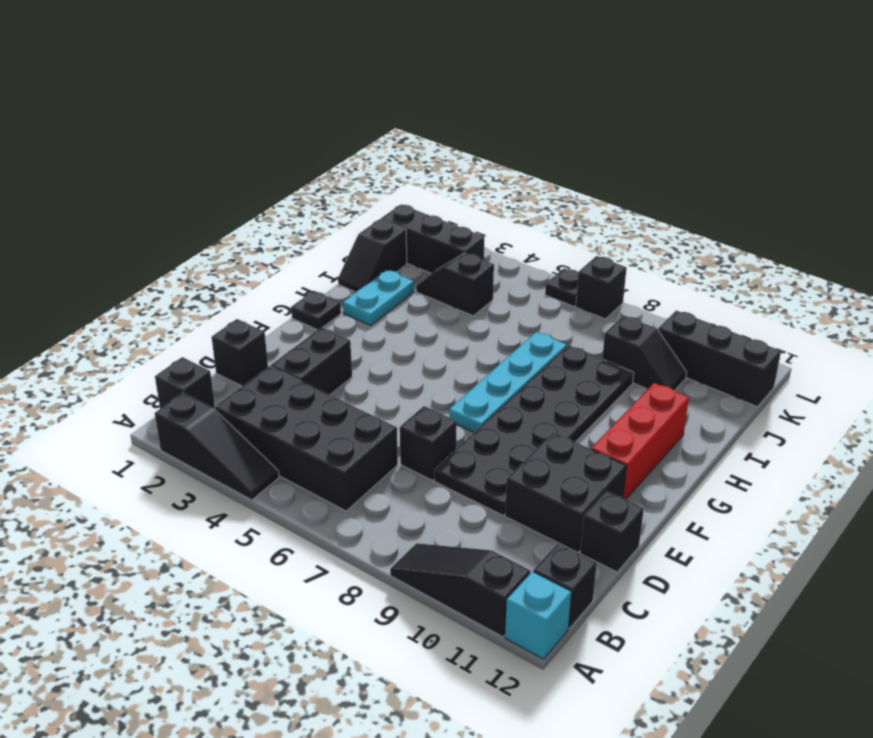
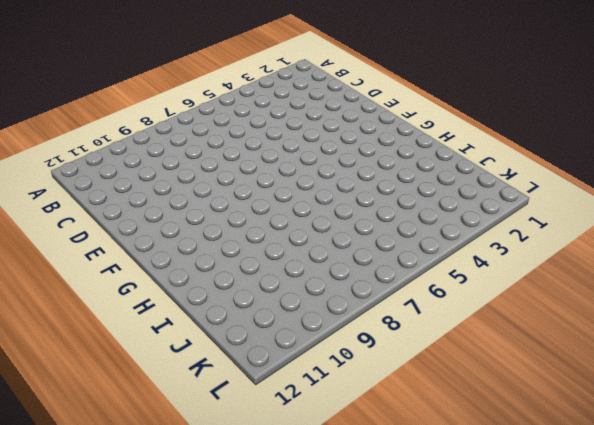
none -> black 1x3 slope [155,393,279,500]
none -> black 1x3 slope [390,543,530,637]
none -> cyan 1x1 brick [505,571,571,659]

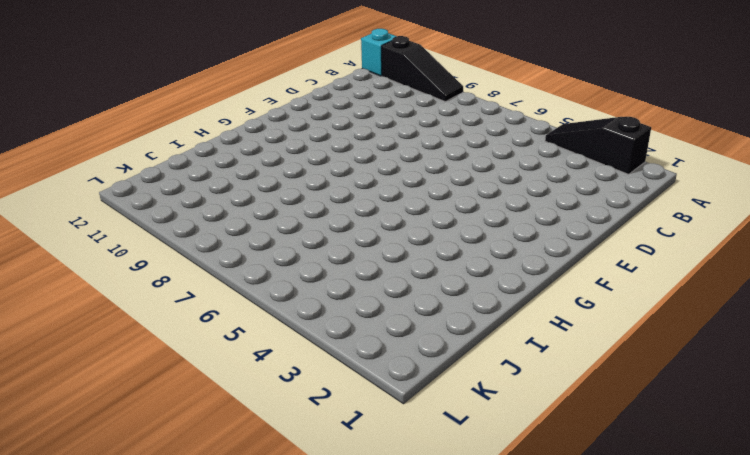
none -> black 1x1 brick [155,357,215,409]
none -> black 2x4 brick [215,366,398,511]
none -> black 1x1 brick [533,544,597,629]

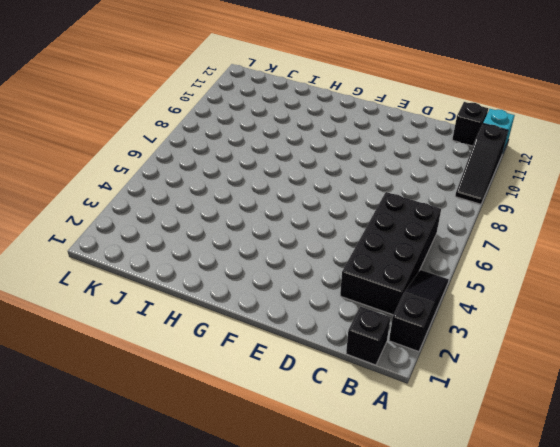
none -> black 1x1 brick [212,319,268,386]
none -> black 1x2 brick [271,327,352,395]
none -> black 1x1 brick [400,406,457,480]

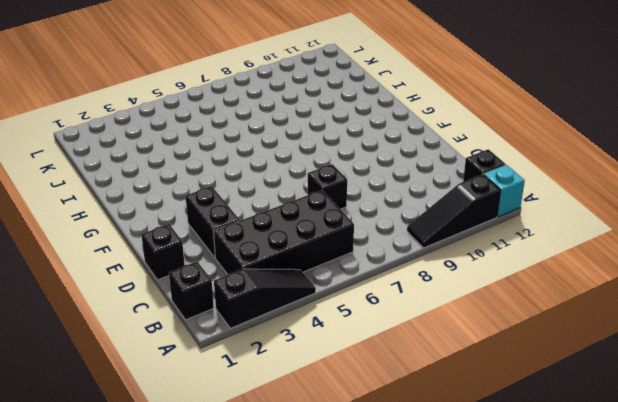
none -> black 2x6 plate [434,345,634,515]
none -> black 2x2 brick [505,432,627,553]
none -> black 1x1 brick [580,491,644,572]

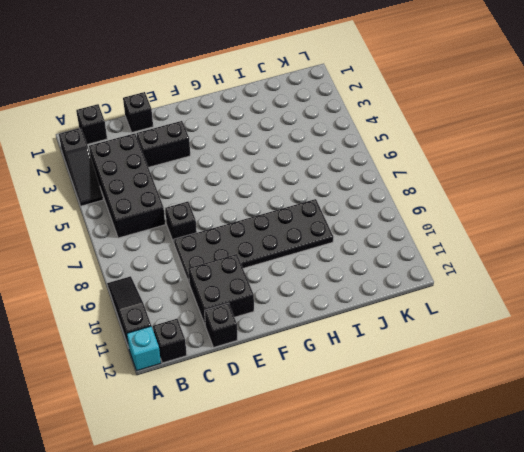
none -> cyan 1x4 plate [449,332,567,432]
none -> red 1x3 brick [591,383,689,500]
none -> black 1x1 plate [291,291,341,330]

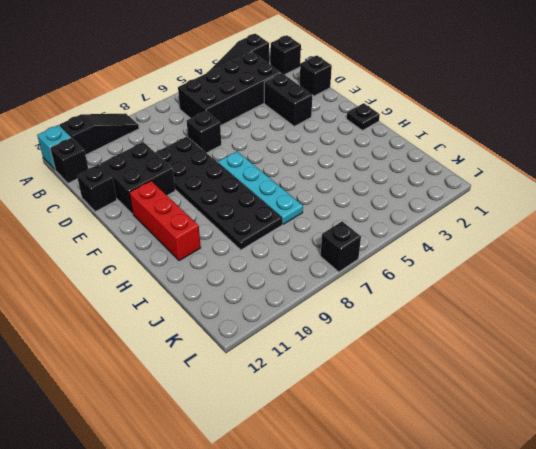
none -> cyan 1x2 plate [343,270,414,325]
none -> black 1x2 slope [338,219,407,292]
none -> black 1x2 slope [416,253,494,316]

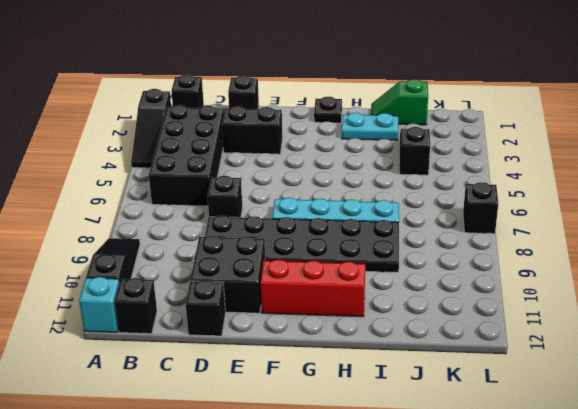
green 1x2 slope [371,79,428,125] -> black 1x2 slope [338,219,407,292]
none -> black 1x2 slope [602,315,686,391]
none -> black 1x3 brick [381,205,485,274]
none -> black 1x3 brick [658,310,781,407]

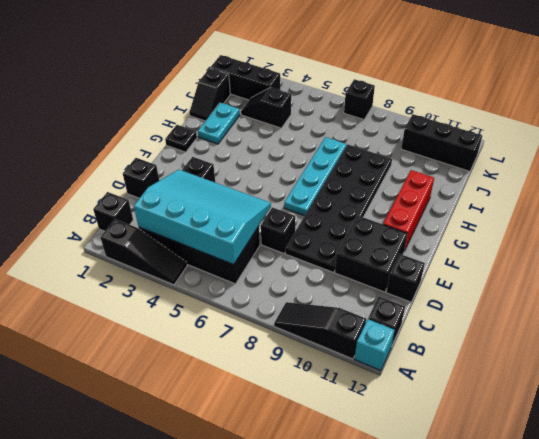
cyan 3x4 slope [134,170,271,265] -> none
none -> black 1x2 slope [602,315,686,391]
none -> black 1x1 plate [545,268,578,306]

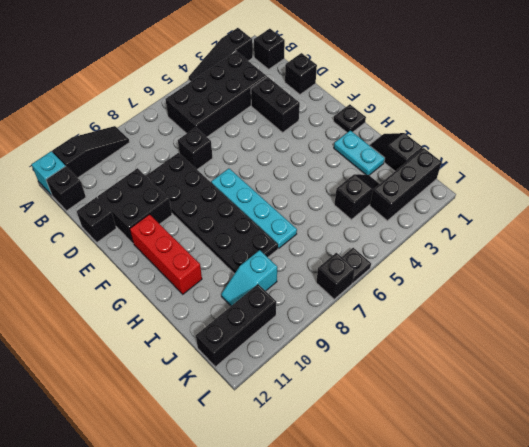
cyan 1x2 slope [221,250,277,306] -> black 1x2 slope [602,315,686,391]

